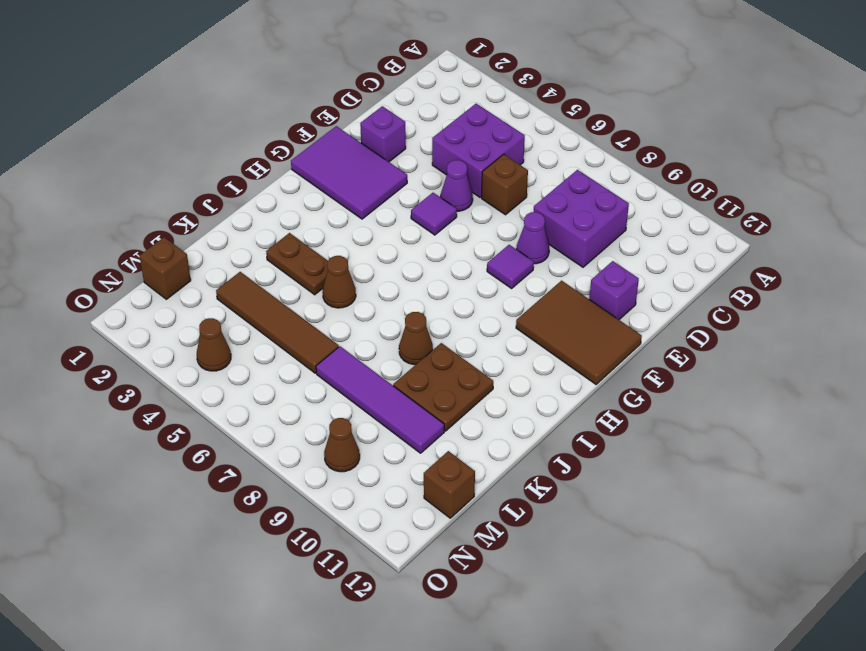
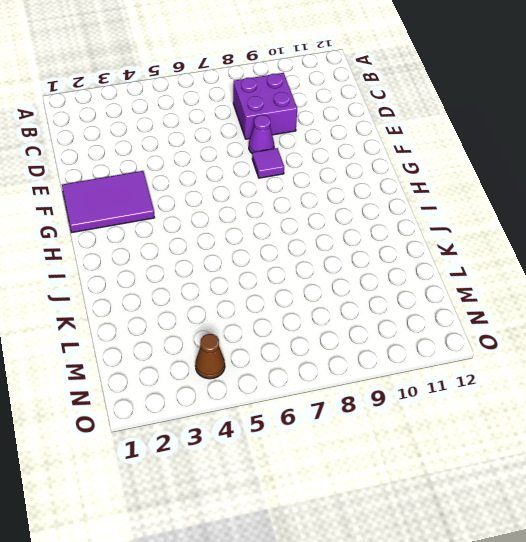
none -> purple 2x2 brick [432,104,525,197]
none -> brown 1x1 brick [482,154,528,215]
none -> purple 1x1 brick [360,106,406,162]

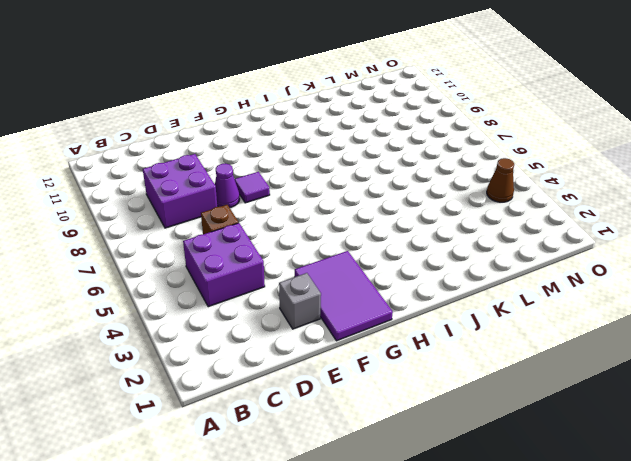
grey 1x1 brick [279,273,321,329] -> purple 1x1 brick [360,106,406,162]
none -> purple 1x1 cone [441,160,473,211]
none -> purple 1x1 brick [589,261,639,319]
none -> purple 1x1 tile [411,193,457,235]

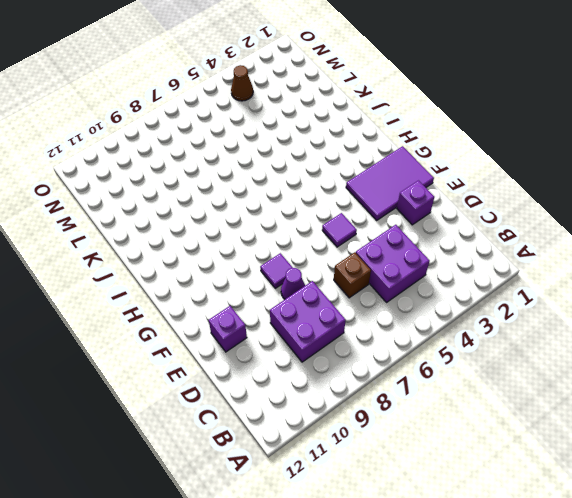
none -> purple 1x1 cone [441,160,473,211]
none -> brown 2x3 tile [516,281,642,384]
none -> brown 1x2 plate [266,233,328,295]

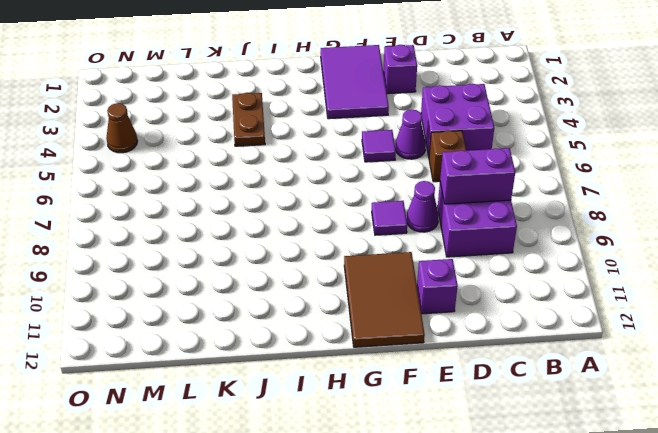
purple 1x2 brick [440,148,515,204] -> none
none -> brown 1x1 cone [323,256,356,308]
none -> brown 1x1 cone [399,312,433,365]
none -> brown 2x2 plate [393,343,493,431]

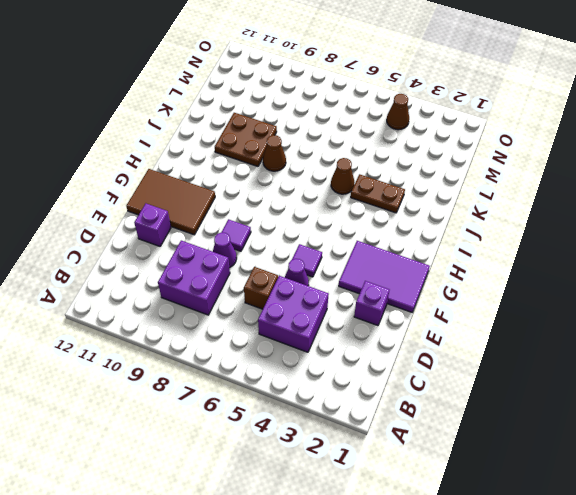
none -> brown 1x4 tile [216,272,339,373]
none -> purple 1x4 tile [316,346,444,453]
none -> brown 1x1 brick [140,237,191,299]

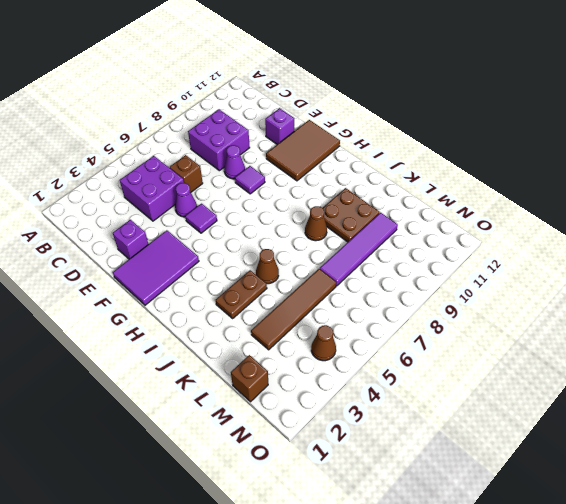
none -> brown 1x1 brick [424,451,475,518]
none -> brown 1x1 cone [324,418,360,472]

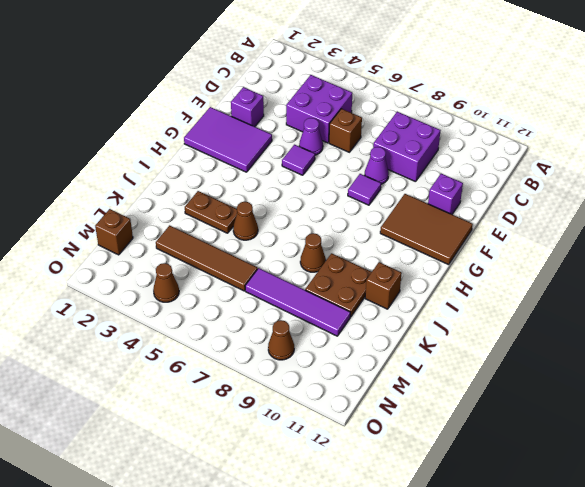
brown 1x1 brick [365,262,402,309] -> brown 1x1 brick moved to [424,451,475,518]

